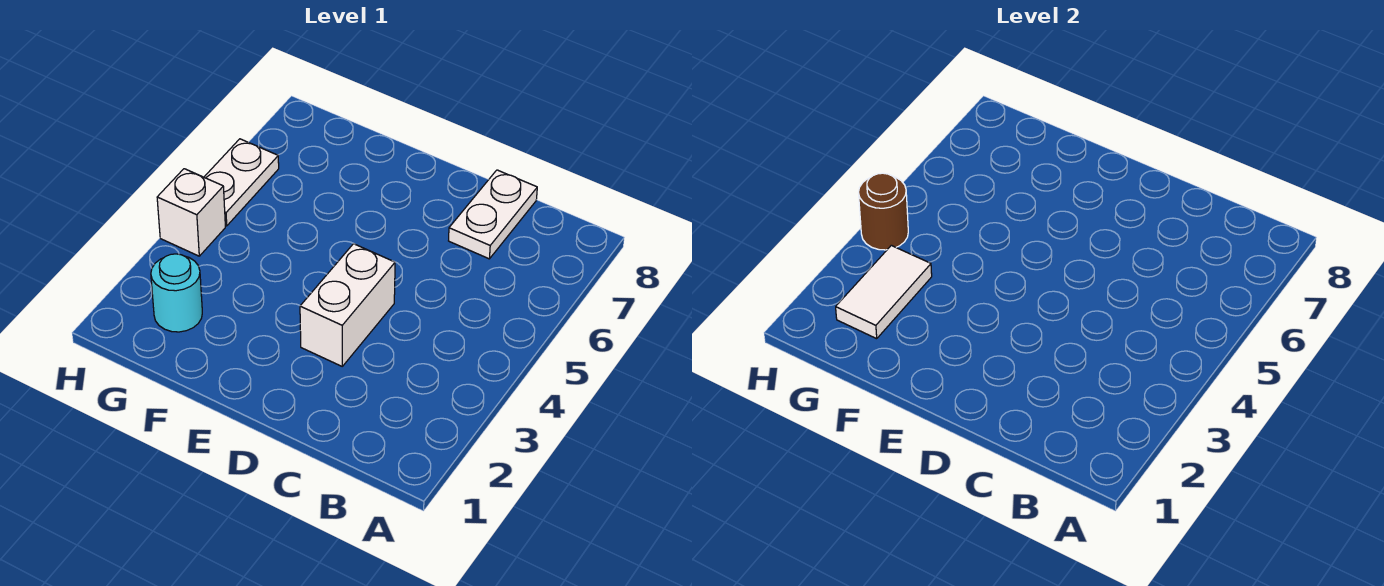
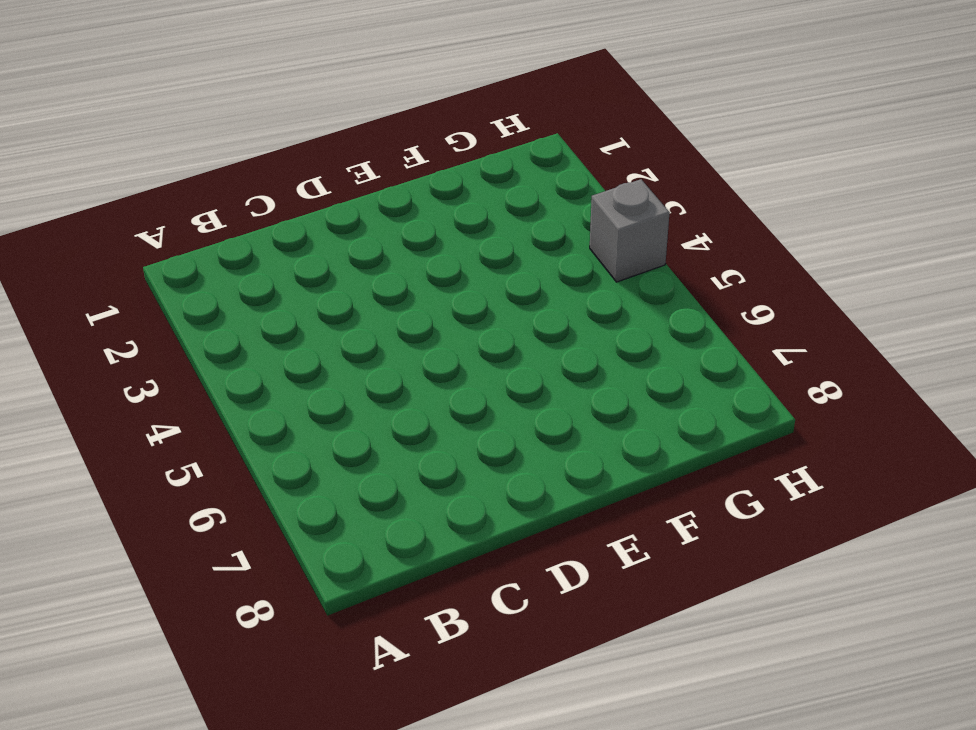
grey 1x1 brick [590,179,670,282] -> white 1x1 brick [157,169,225,256]
none -> white 1x2 plate [449,170,537,259]
none -> white 1x2 brick [300,244,395,366]

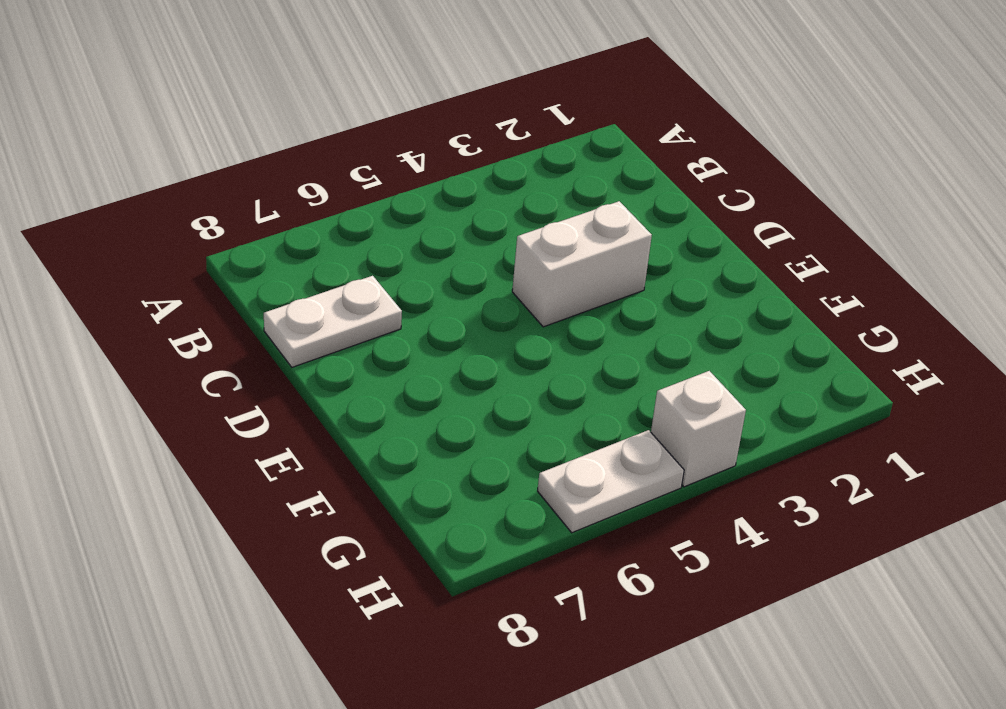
none -> cyan 1x1 round brick [151,254,202,332]
none -> white 1x2 tile [836,245,932,339]

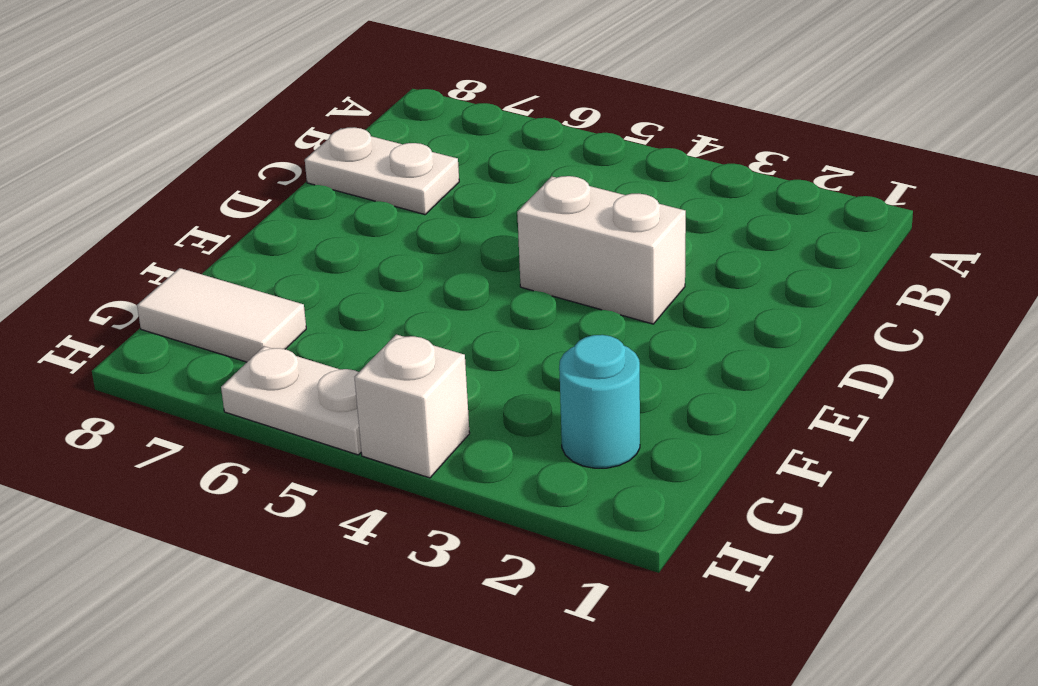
white 1x2 tile [137,268,306,362] -> white 1x2 tile moved to [836,245,932,339]
none -> brown 1x1 round brick [859,173,908,250]

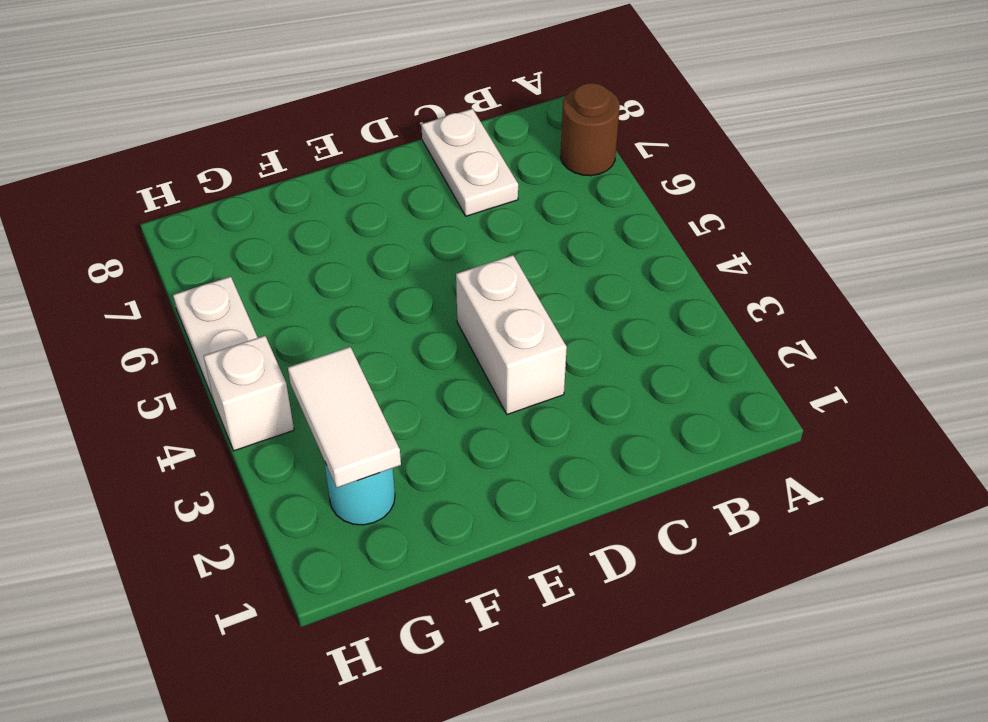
brown 1x1 round brick [560,83,620,176] -> brown 1x1 round brick moved to [859,173,908,250]

